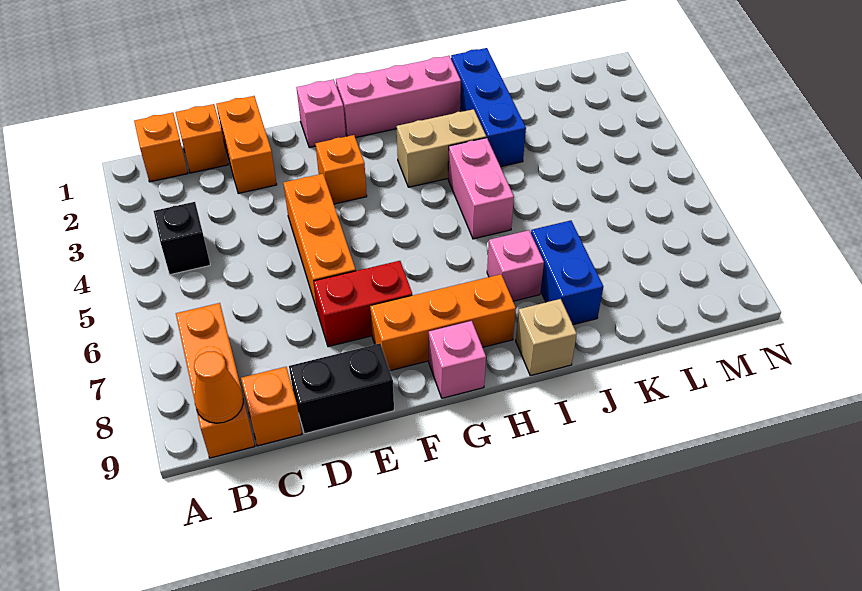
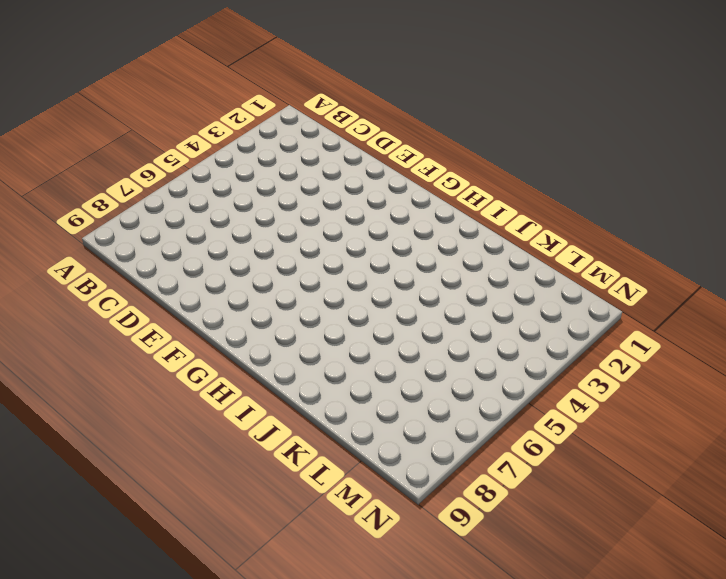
none -> orange 1x1 brick [134,113,188,182]
none -> black 1x1 brick [154,202,210,275]
none -> orange 1x3 brick [176,303,255,458]

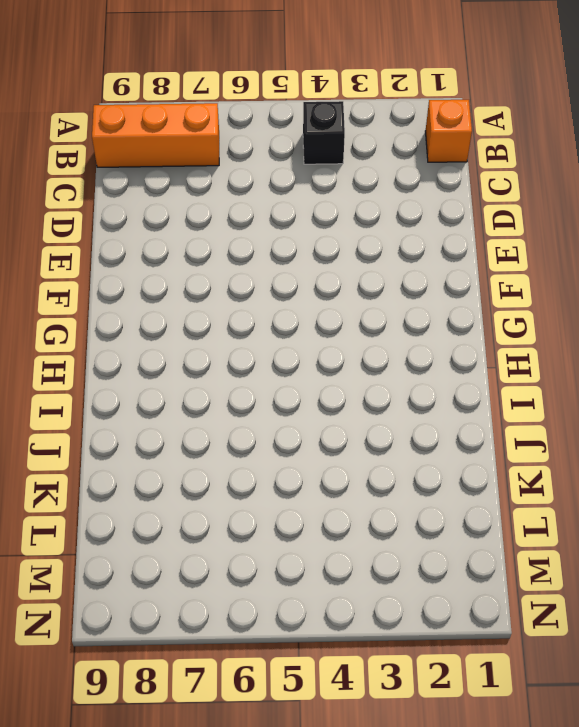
none -> orange 1x1 brick [175,104,228,173]
none -> orange 1x1 brick [241,367,302,446]
none -> orange 1x2 brick [216,96,277,194]

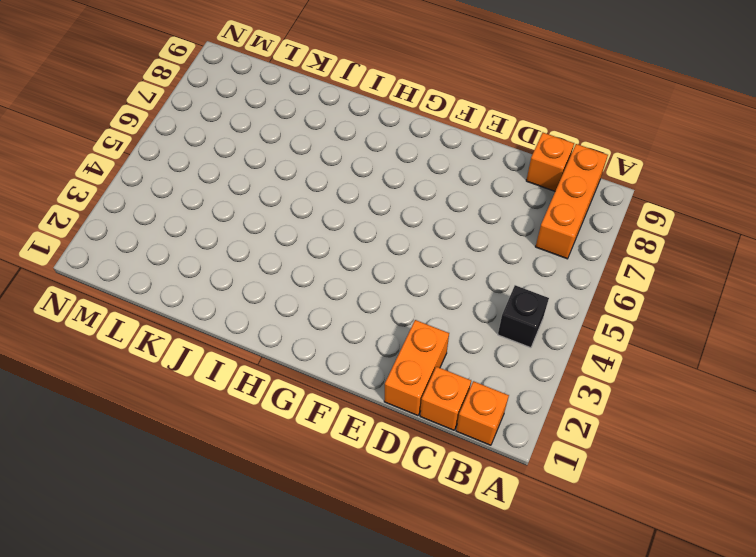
none -> black 1x2 brick [289,344,394,434]
none -> orange 1x3 brick [283,174,356,309]
none -> red 1x2 brick [314,261,412,347]

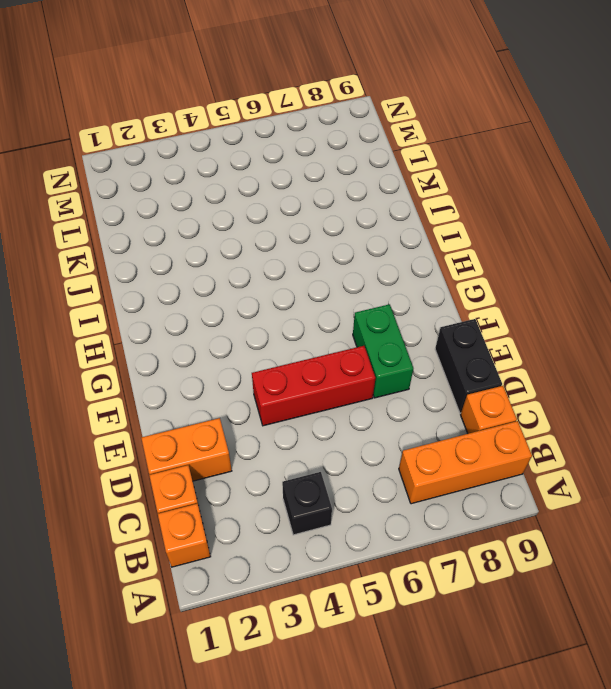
red 1x3 brick [252,346,375,426] -> orange 1x3 brick [283,174,356,309]
green 1x2 brick [353,304,413,398] -> red 1x2 brick [314,261,412,347]
none -> pink 1x1 brick [296,79,346,148]
none -> orange 1x1 brick [315,135,367,204]
none -> orange 1x3 brick [370,274,516,371]

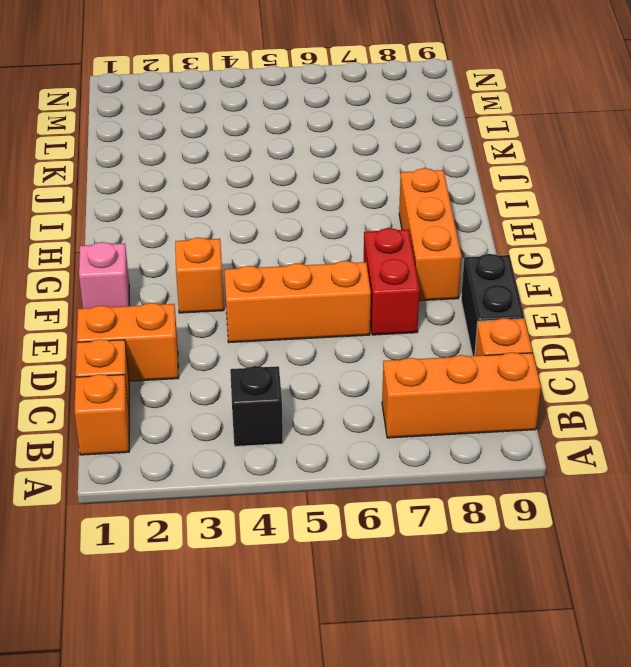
none -> pink 1x3 brick [336,56,461,138]
none -> pink 1x1 brick [429,321,486,398]
none -> tan 1x2 brick [397,109,486,187]

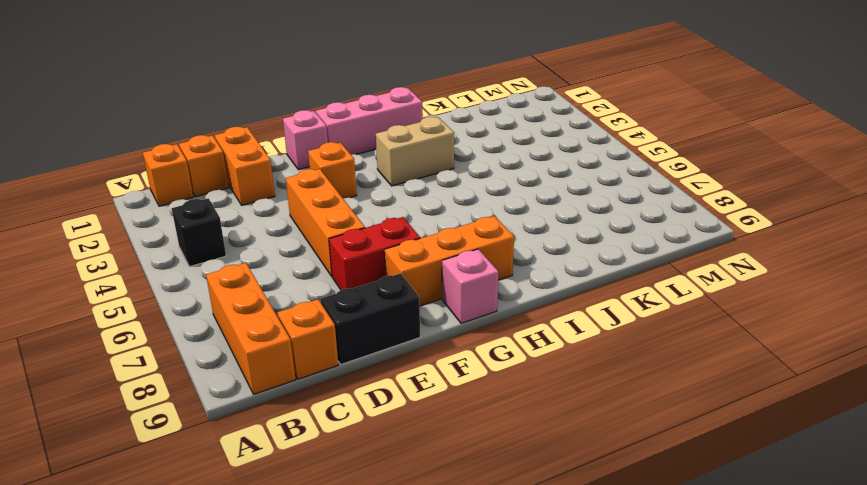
none -> pink 1x2 brick [448,138,514,239]
none -> pink 1x1 brick [487,230,544,301]
none -> tan 1x1 brick [516,299,577,376]

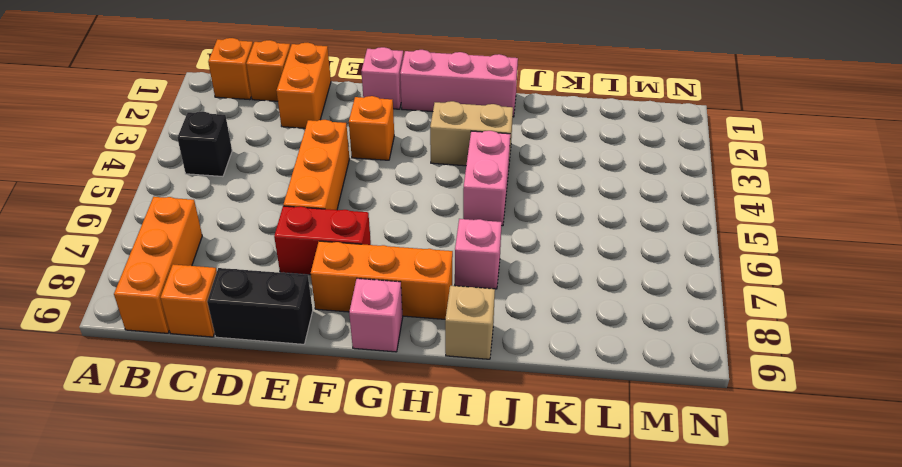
none -> blue 1x3 brick [451,48,526,167]
none -> blue 1x2 brick [531,221,603,325]
none -> orange 1x1 cone [194,351,243,423]

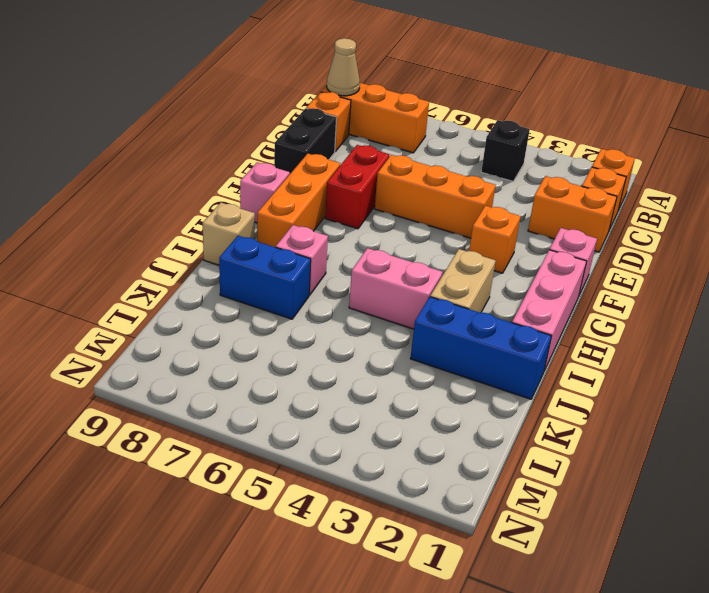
tan 1x1 cone [327,38,360,96] -> orange 1x1 cone [194,351,243,423]

